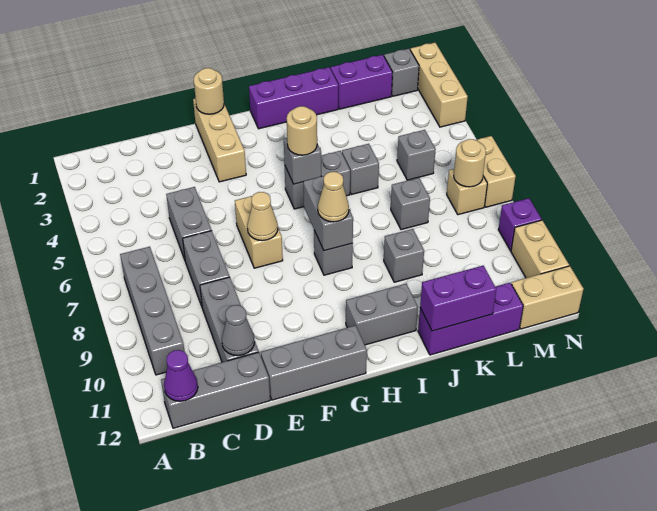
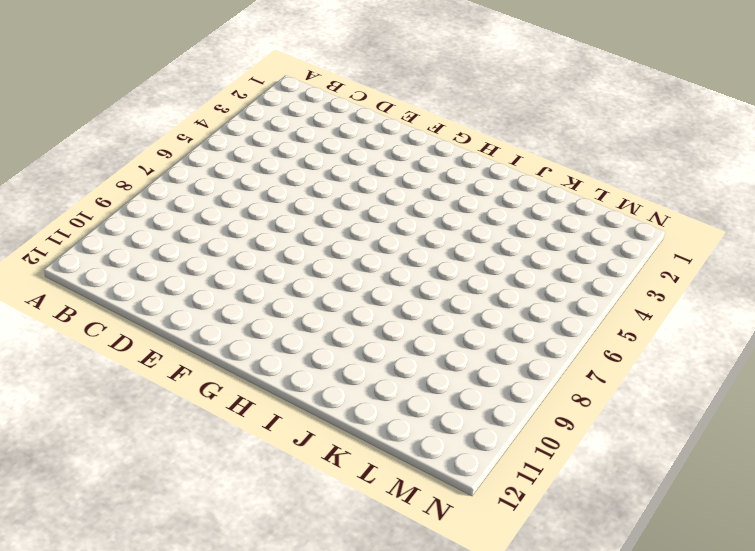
none -> grey 1x4 brick [120,247,185,375]
none -> grey 1x3 brick [161,352,270,428]
none -> grey 1x2 brick [166,187,212,260]
none -> grey 1x2 brick [183,231,230,306]

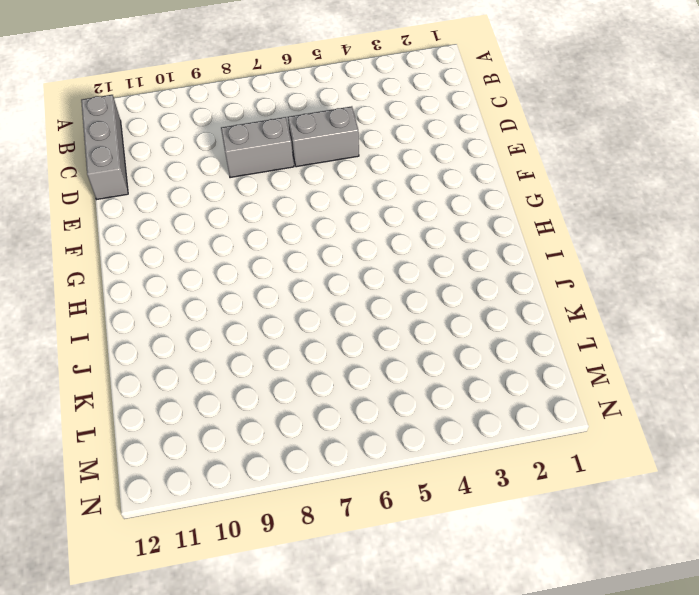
none -> grey 1x4 brick [120,247,185,375]
none -> grey 1x3 brick [200,277,259,362]
none -> grey 1x3 brick [261,325,367,400]
none -> tan 1x3 brick [193,98,246,182]

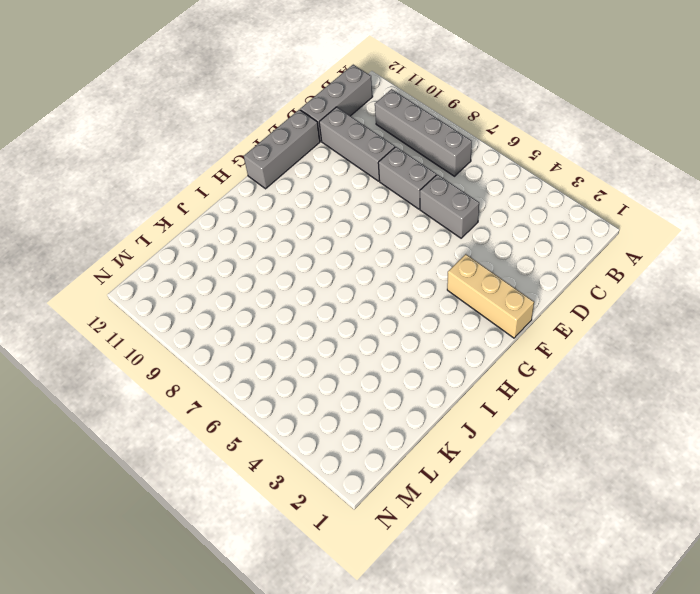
none -> tan 1x2 brick [235,196,283,268]
none -> purple 1x3 brick [249,67,339,129]
none -> grey 1x2 brick [285,151,350,209]
none -> grey 1x1 brick [314,231,353,275]

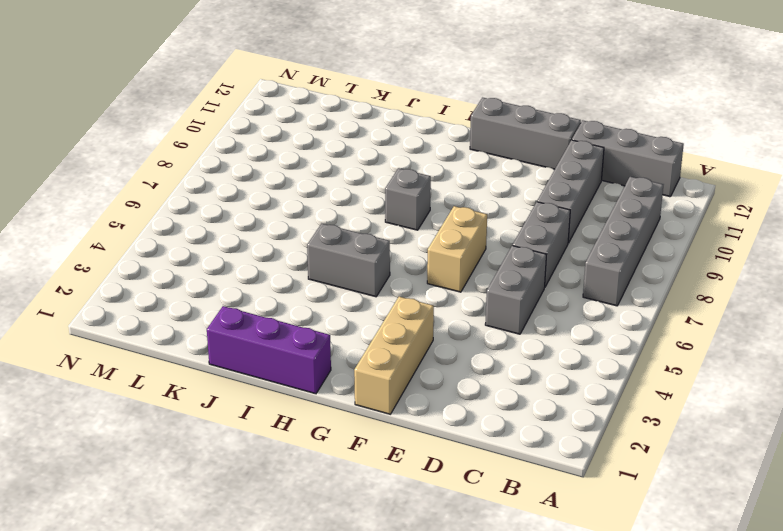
none -> grey 1x2 brick [346,283,418,345]
none -> grey 1x1 brick [342,144,379,195]
none -> grey 1x1 brick [384,229,424,282]
none -> purple 1x3 brick [418,283,523,355]

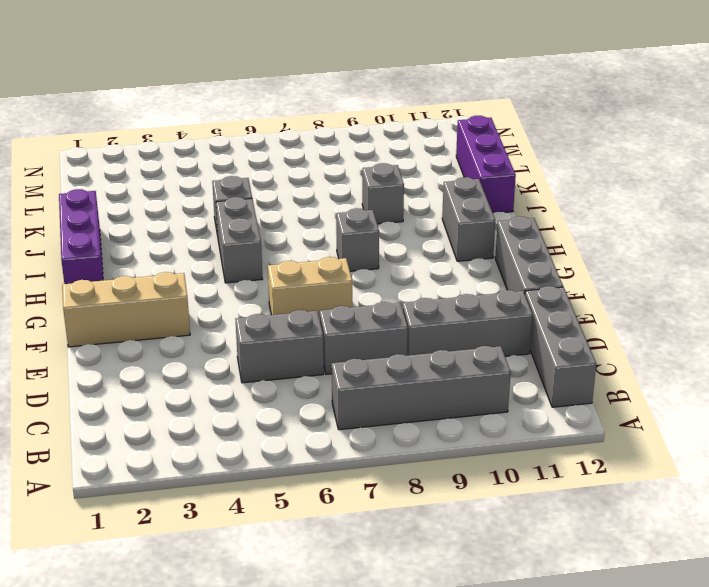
none -> purple 1x2 brick [331,55,392,109]
none -> grey 1x1 brick [391,178,430,230]
none -> grey 1x1 brick [397,130,436,180]
none -> grey 1x1 brick [384,49,419,96]

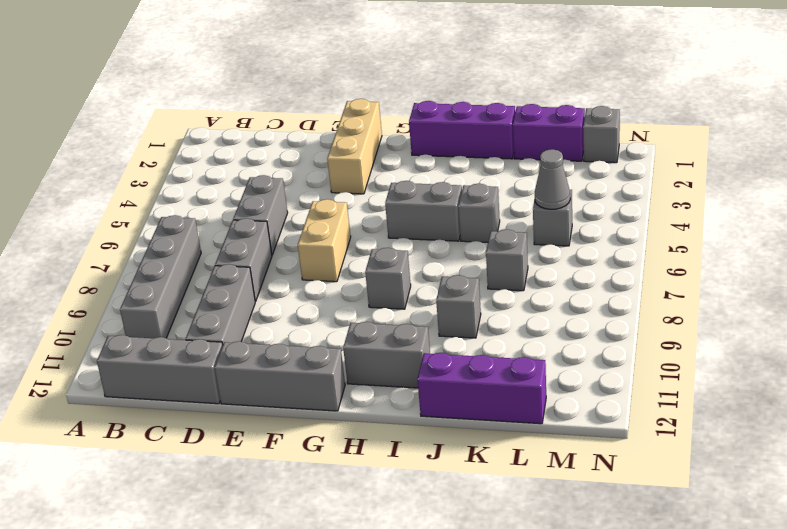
grey 1x1 cone [535,149,570,209] -> grey 1x1 cone moved to [222,305,254,356]
none -> tan 1x1 brick [447,169,487,215]
none -> tan 1x2 brick [512,266,583,329]
none -> tan 1x3 brick [410,43,468,127]
none -> tan 1x2 brick [477,136,516,207]

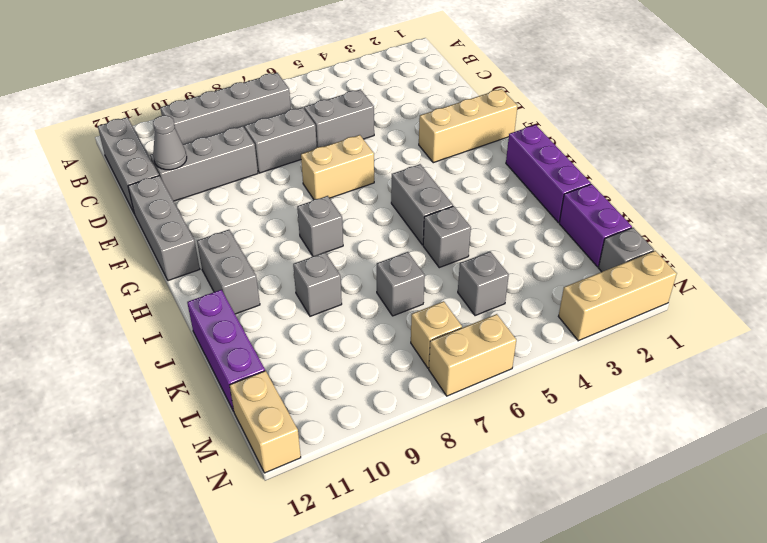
none -> purple 1x1 brick [498,198,542,251]
none -> tan 1x2 brick [511,220,569,278]
none -> purple 1x1 cone [164,350,198,401]
none -> tan 1x1 round brick [194,68,224,114]

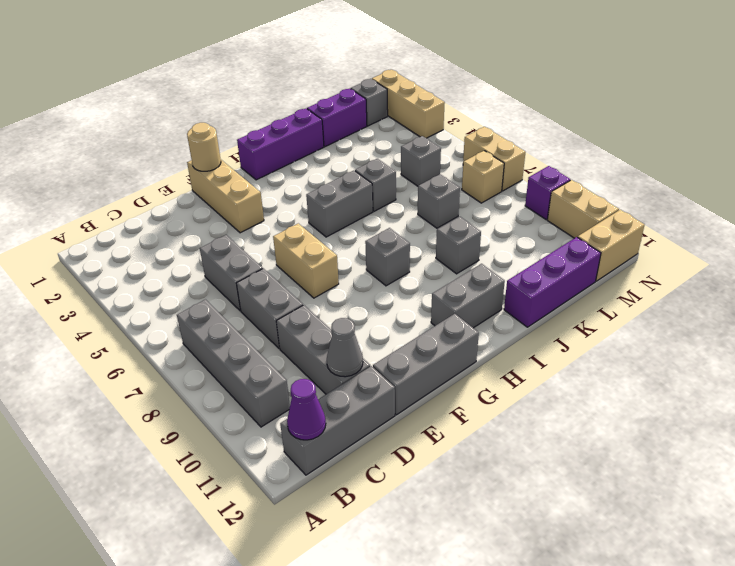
none -> tan 1x1 cone [247,192,278,241]
none -> grey 1x1 brick [284,138,321,184]
none -> grey 1x2 brick [303,176,353,251]
none -> purple 1x2 brick [420,266,496,331]

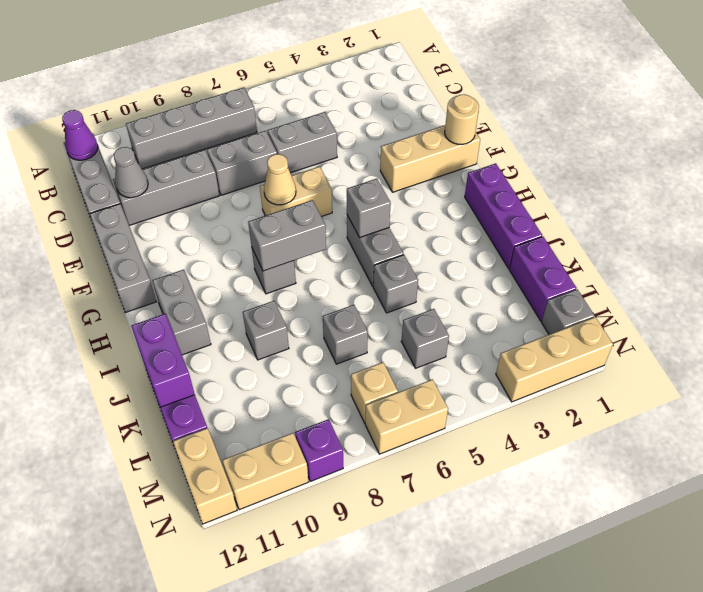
none -> tan 1x1 round brick [454,139,486,187]
none -> tan 1x1 round brick [287,106,317,155]
none -> tan 1x1 cone [318,172,349,222]

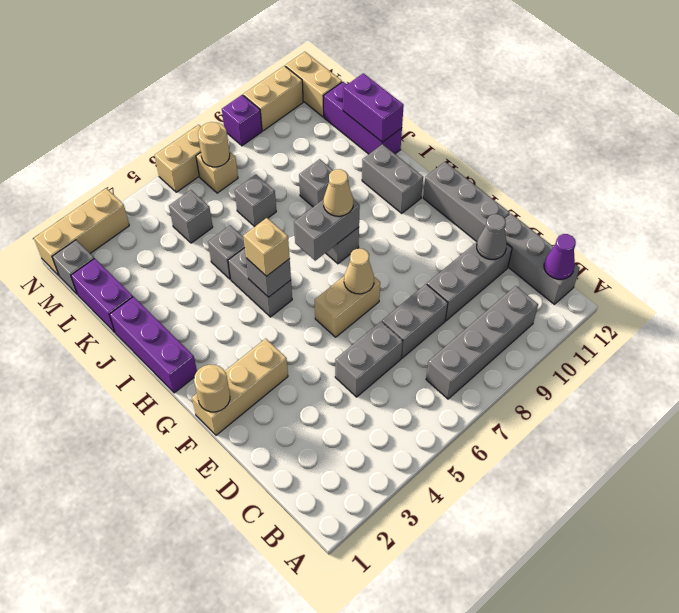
tan 1x1 brick [243,218,290,276] -> tan 1x1 round brick [287,106,317,155]

